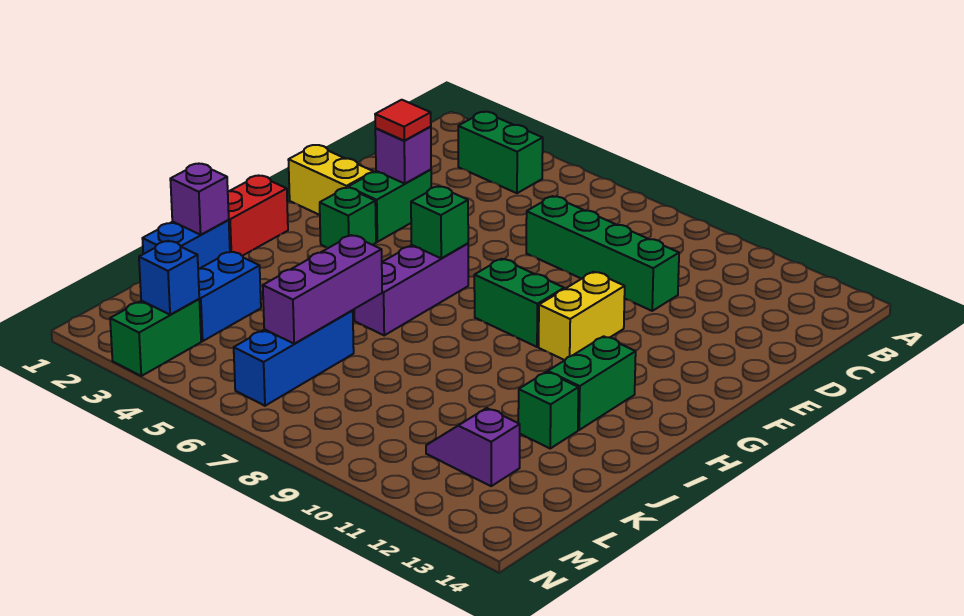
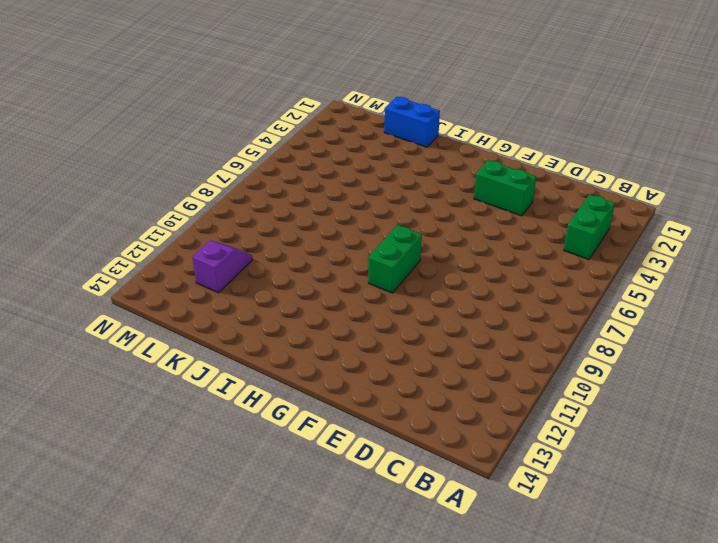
none -> green 1x4 brick [526,196,679,311]
none -> yellow 1x2 brick [288,145,373,215]
none -> yellow 1x2 brick [539,272,625,360]

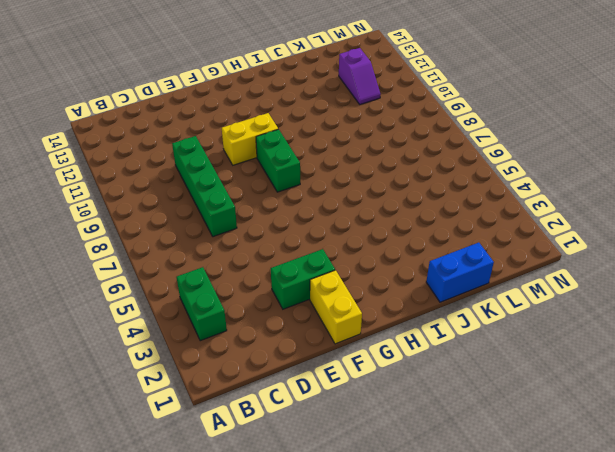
none -> green 1x1 brick [320,187,376,248]
none -> purple 1x3 brick [354,243,468,335]
none -> red 1x2 brick [228,176,288,256]

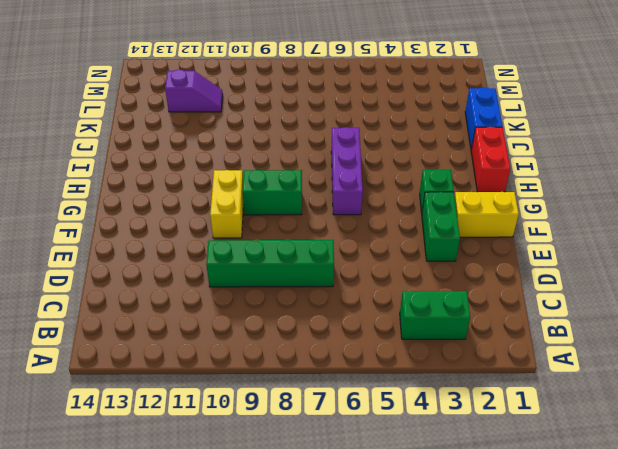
none -> green 1x2 brick [548,336,636,430]
none -> green 1x1 brick [518,372,578,448]
none -> blue 1x2 brick [198,252,261,341]

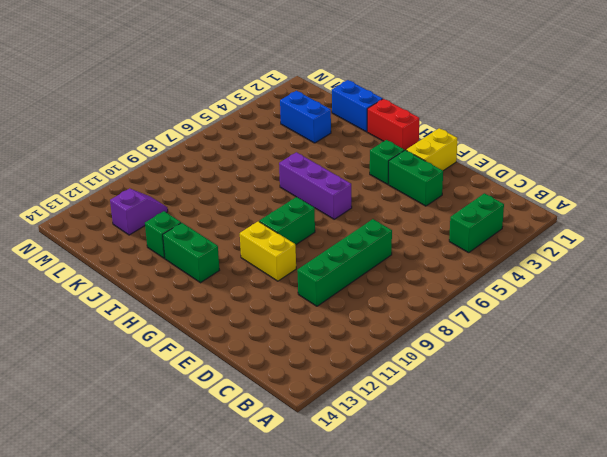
none -> blue 1x3 brick [234,311,354,406]
none -> green 1x2 brick [110,299,201,376]
none -> purple 1x1 brick [375,127,431,184]

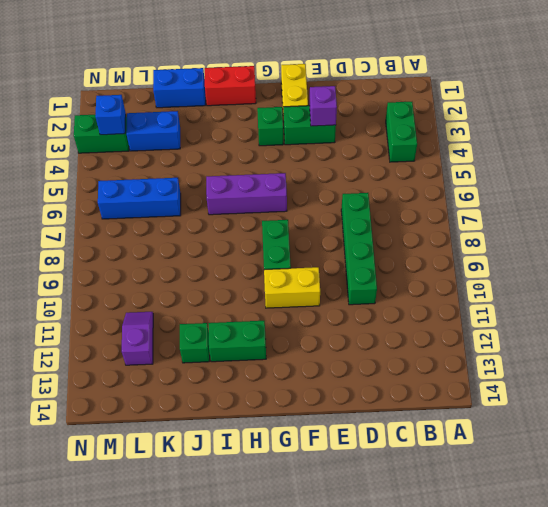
none -> green 1x1 brick [411,187,468,259]
none -> purple 1x1 brick [170,164,229,235]
none -> purple 1x3 brick [263,235,382,344]

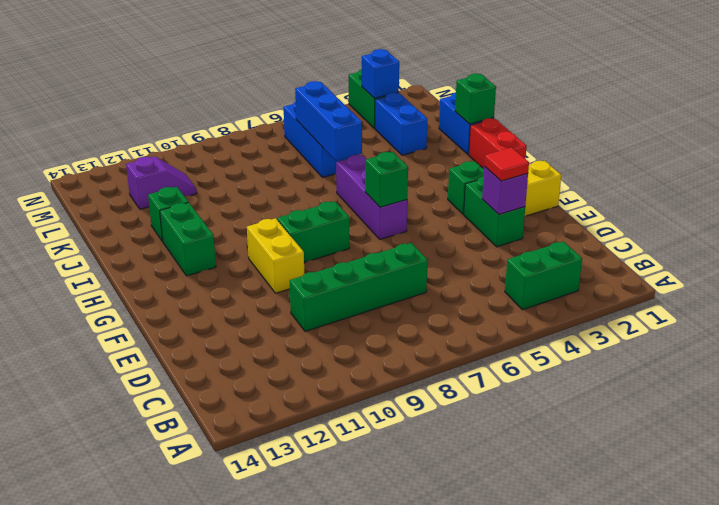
green 1x1 brick [455,73,496,124] -> purple 1x1 brick [170,164,229,235]
blue 1x3 brick [295,81,362,161] -> purple 1x3 brick [263,235,382,344]

